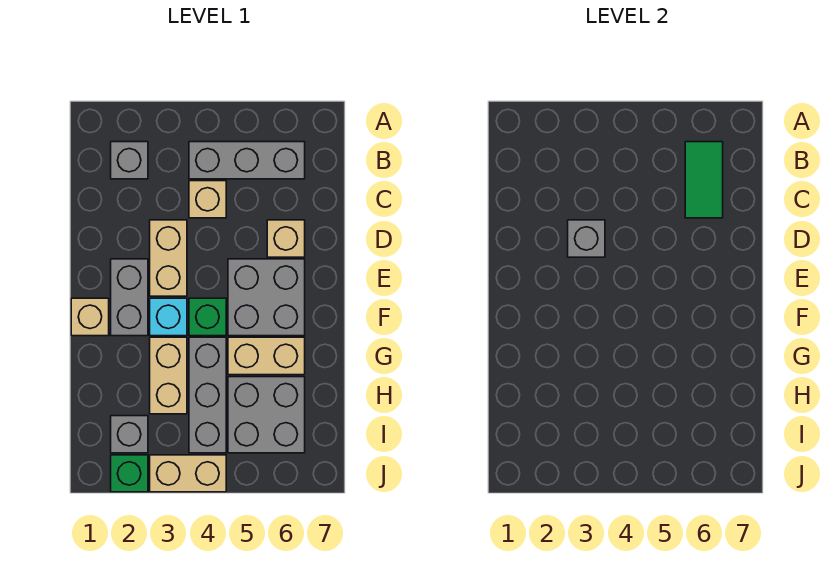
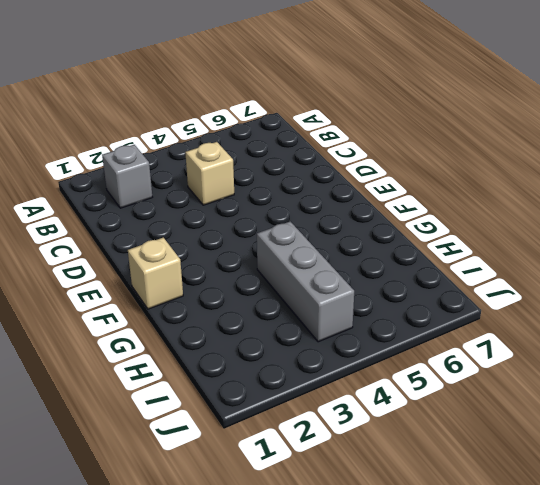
none -> grey 1x3 brick [189,142,305,179]
none -> tan 1x2 brick [150,220,187,296]
none -> tan 1x1 brick [267,220,305,257]

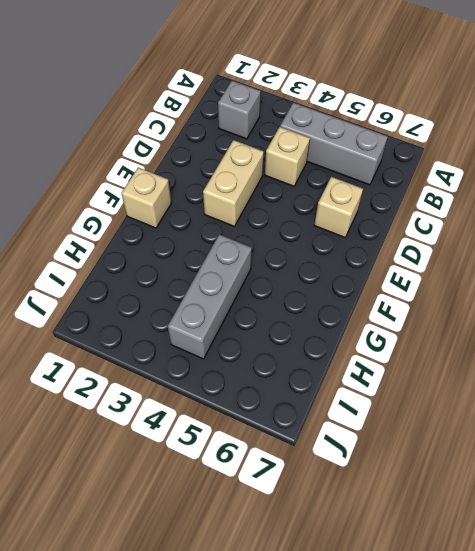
none -> grey 1x2 brick [111,259,148,336]
none -> grey 2x2 brick [228,259,305,336]
none -> cyan 1x1 brick [150,298,187,336]

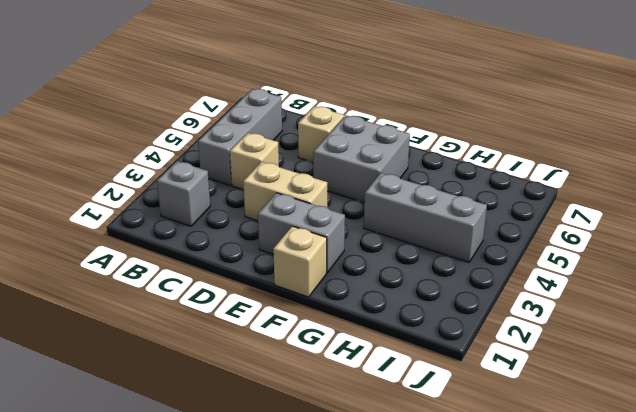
none -> cyan 1x1 brick [150,298,187,336]
none -> green 1x1 brick [189,298,226,336]
none -> tan 1x2 brick [150,337,187,414]

